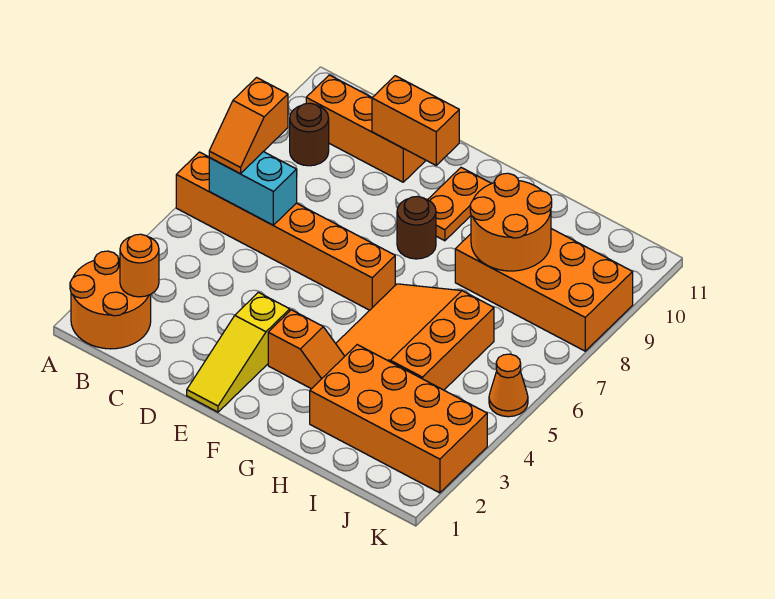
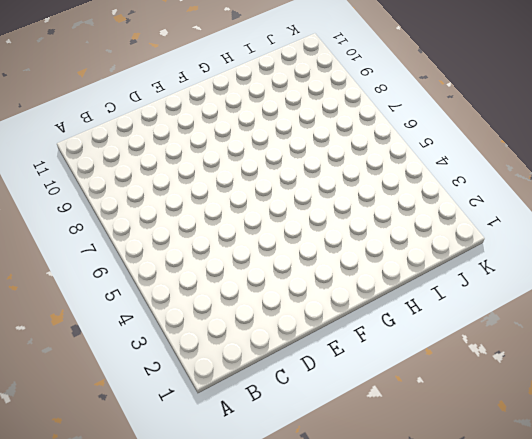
none -> orange 2x2 round brick [70,251,151,349]
none -> orange 1x6 brick [176,152,395,310]
none -> brown 1x1 round brick [290,103,329,166]

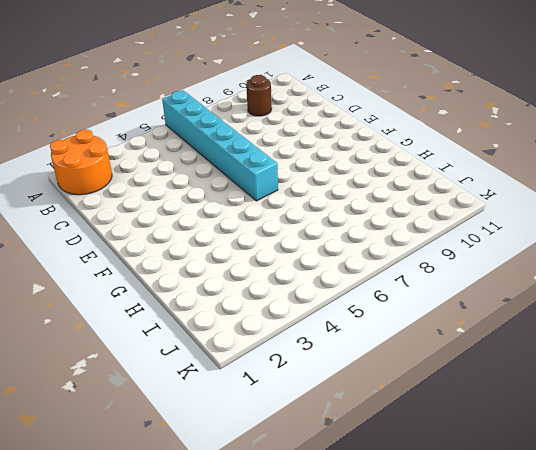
cyan 1x6 brick [162,91,278,201] -> orange 1x6 brick [176,152,395,310]
none -> orange 1x3 brick [306,75,426,182]
none -> yellow 1x3 slope [187,292,290,412]
none -> orange 1x2 slope [268,310,345,389]

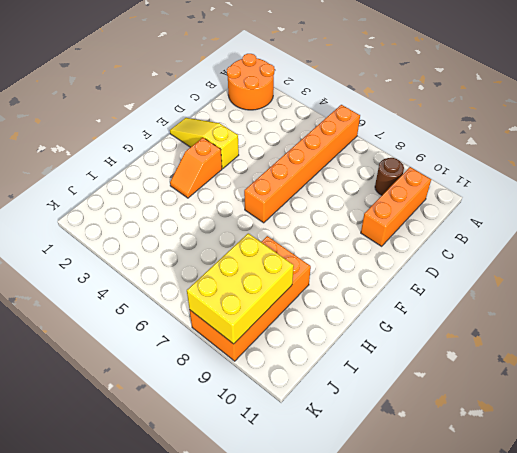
yellow 2x3 brick [187,233,294,344] -> orange 2x2 round brick [470,173,552,271]
none -> brown 1x1 round brick [397,196,436,259]
none -> orange 1x2 plate [428,168,491,241]
none -> orange 3x3 slope [336,284,494,390]

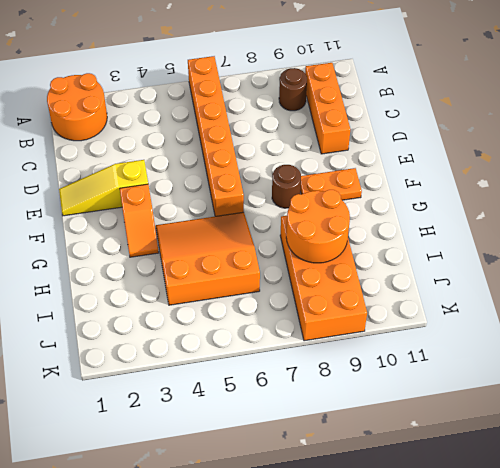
none -> orange 2x4 brick [310,345,487,493]
none -> orange 1x1 cone [489,354,528,417]
none -> orange 1x1 round brick [120,234,159,297]

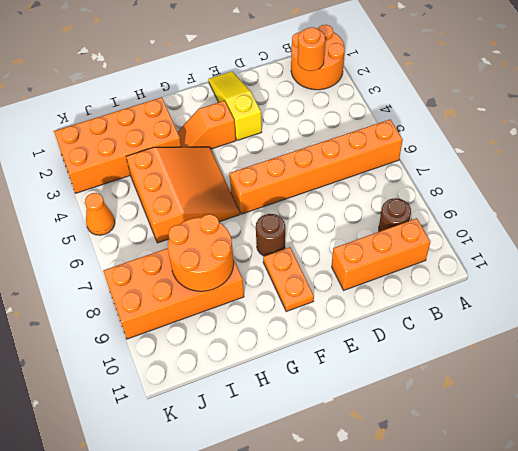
none -> cyan 1x2 brick [209,151,297,225]
none -> orange 1x2 brick [372,76,459,165]
none -> orange 1x2 slope [209,78,288,174]

